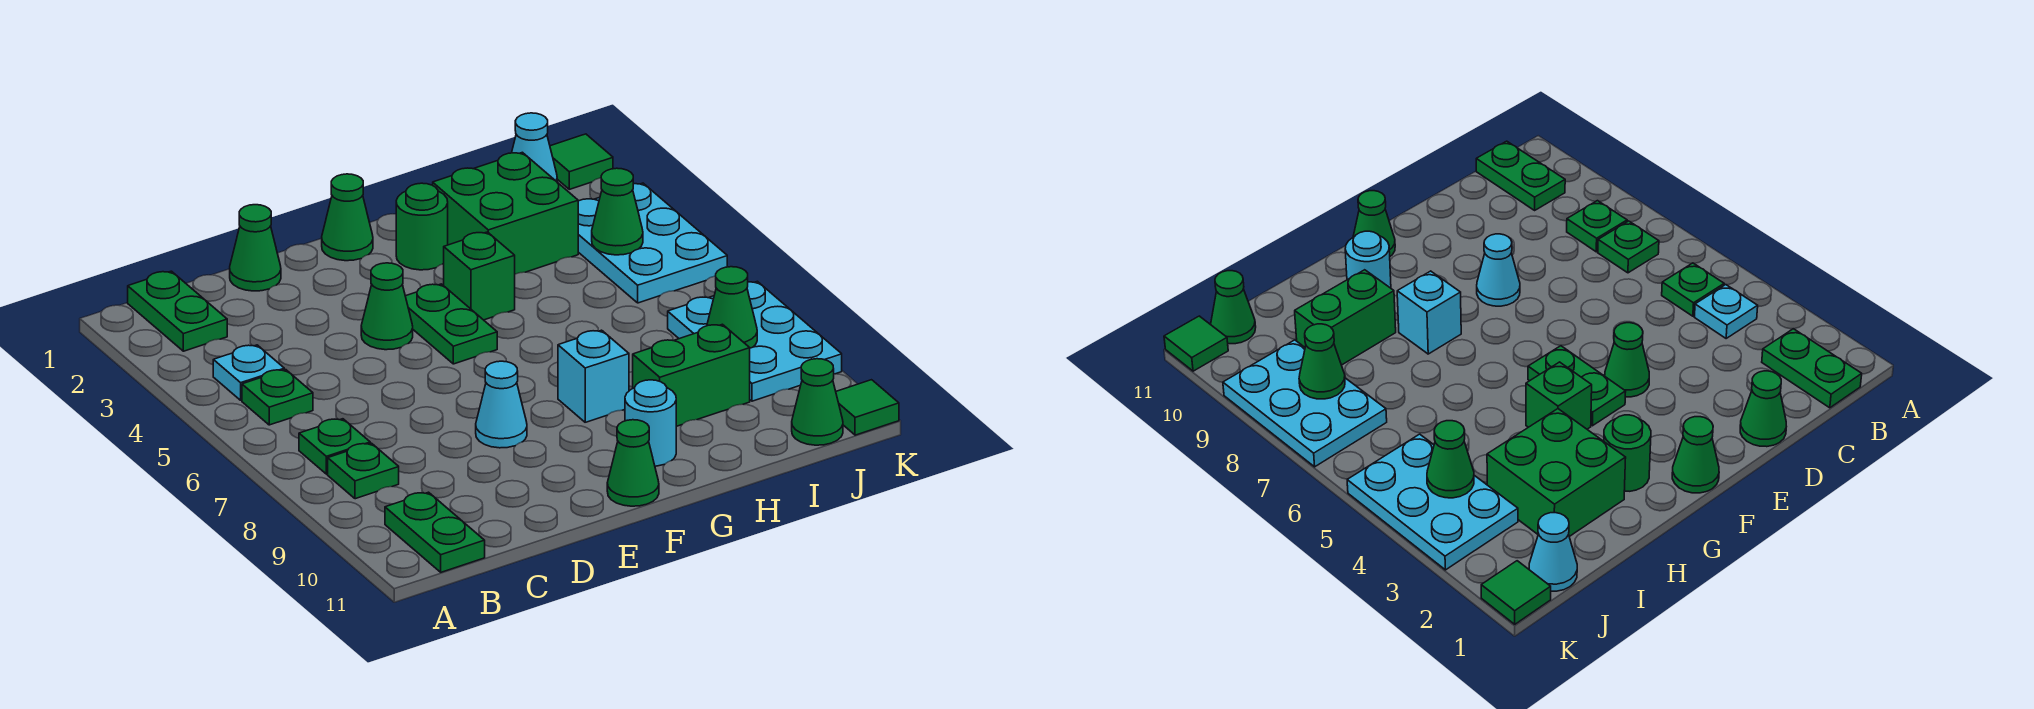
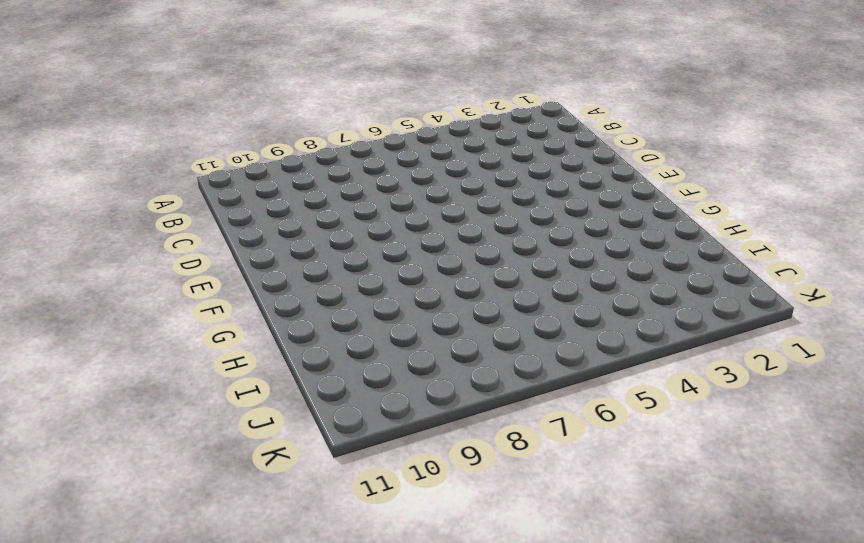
none -> green 1x2 plate [128,271,227,351]
none -> cyan 1x1 plate [213,345,284,400]
none -> green 1x1 plate [242,370,313,425]

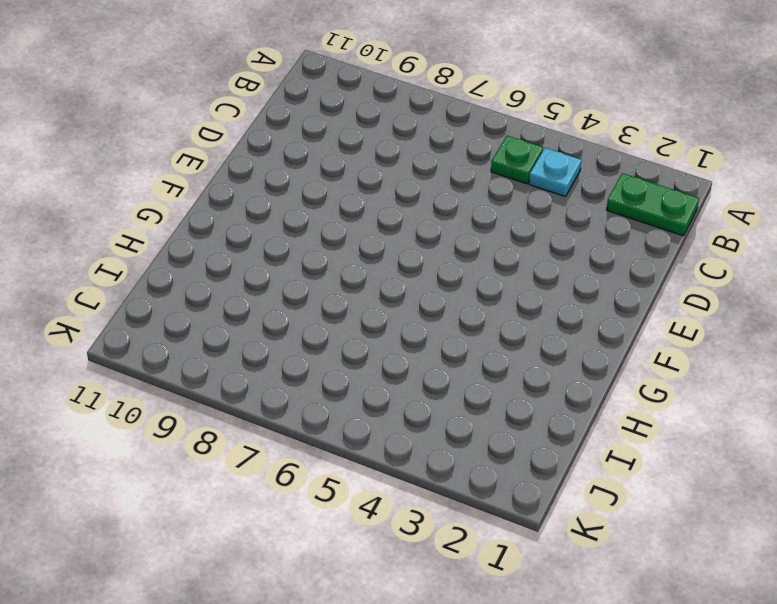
none -> green 1x1 plate [299,419,370,474]
none -> green 1x1 plate [328,443,399,499]
none -> green 1x2 plate [385,492,485,572]

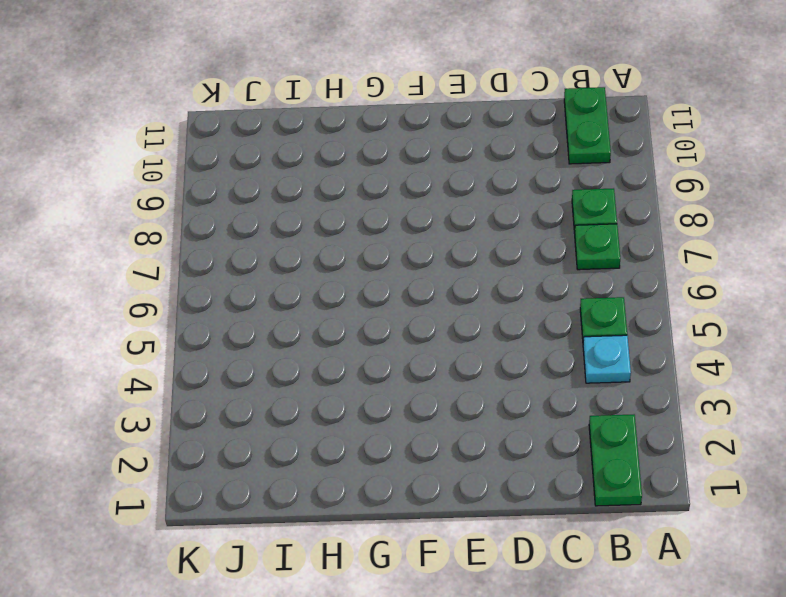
none -> green 1x1 cone [230,205,281,291]
none -> green 1x1 cone [361,263,413,350]
none -> cyan 1x1 cone [476,361,527,448]

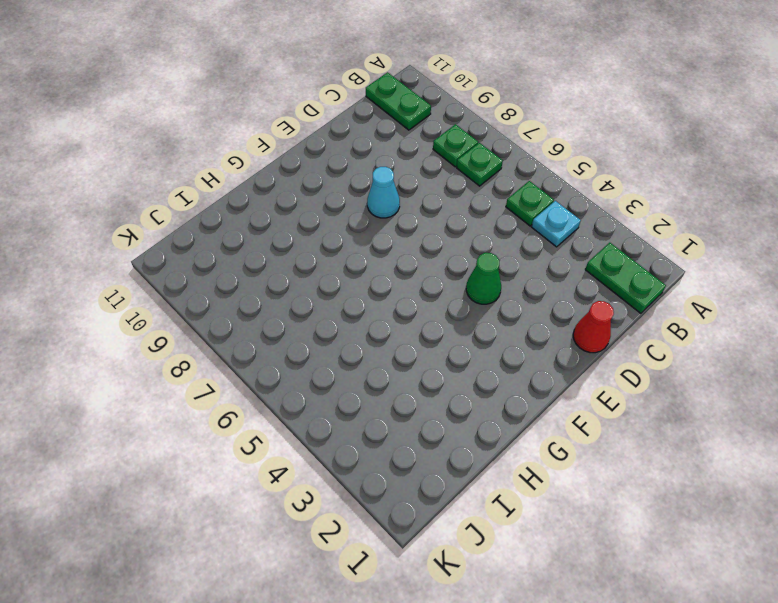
red 1x1 cone [573,301,614,353] -> green 1x1 cone [230,205,281,291]
none -> green 1x1 cone [322,174,373,261]
none -> green 1x2 plate [405,284,497,364]
none -> green 1x1 cone [607,420,659,506]

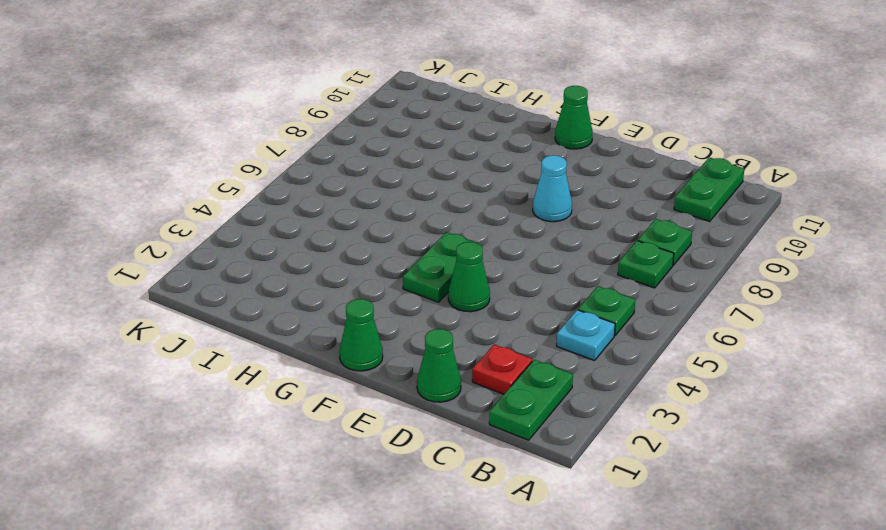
red 1x1 plate [472,344,532,394] -> none
none -> green 1x1 round brick [396,183,448,270]
none -> green 1x1 brick [444,232,515,320]
none -> cyan 1x1 brick [558,330,629,422]

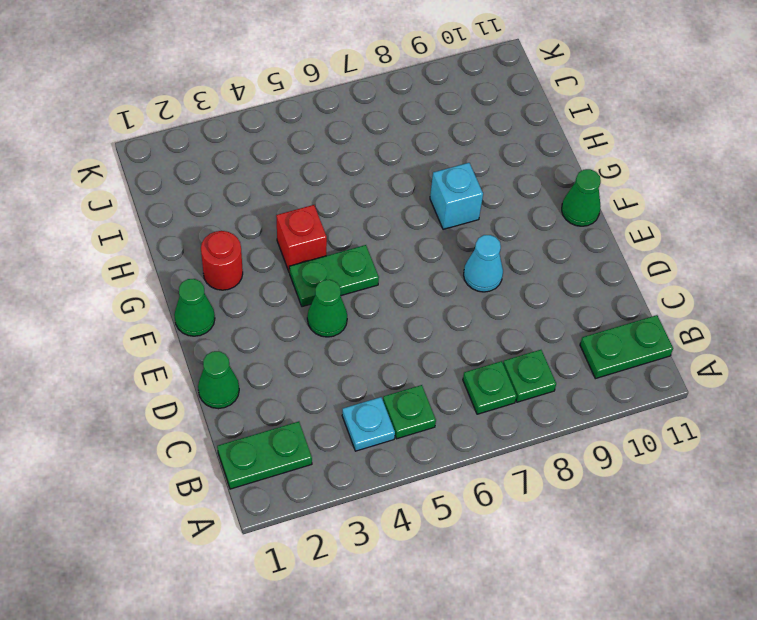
red 1x1 round brick [201,231,243,290] -> green 1x1 round brick [396,183,448,270]
red 1x1 brick [276,205,327,273] -> green 1x1 brick [444,232,515,320]
none -> cyan 1x1 round brick [625,380,676,466]
none -> green 2x2 brick [433,152,578,274]
none -> green 1x2 brick [633,324,750,426]

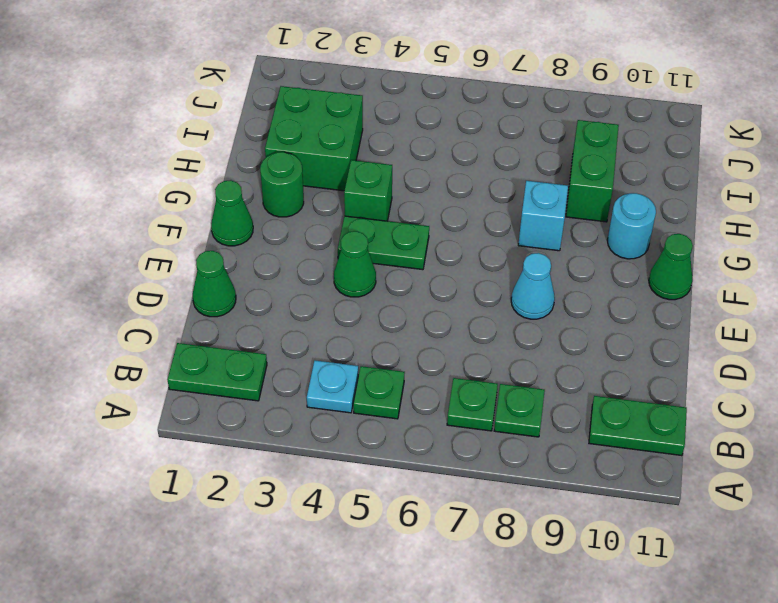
none -> cyan 1x1 cone [512,113,557,182]
none -> cyan 2x3 plate [578,183,727,303]
none -> cyan 2x3 plate [668,281,842,401]

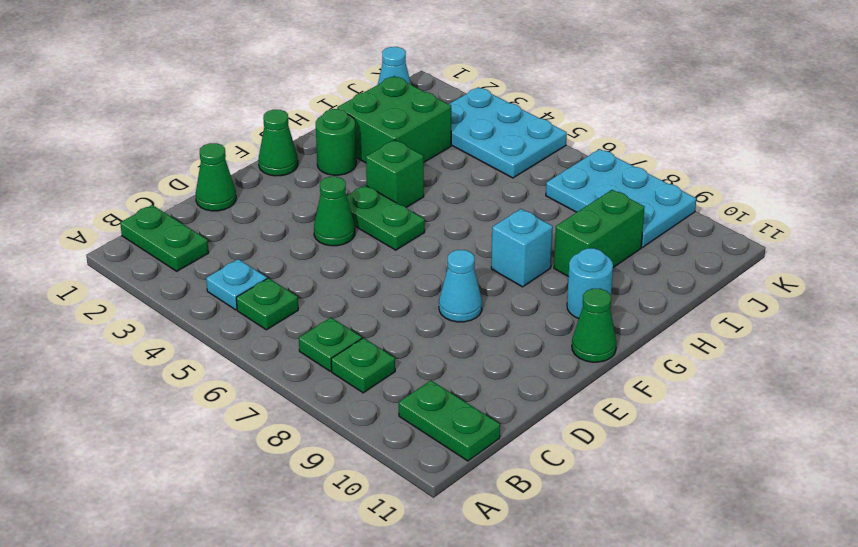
none -> green 1x1 cone [792,359,843,445]
none -> green 1x1 tile [550,134,613,189]
none -> green 1x1 tile [836,380,899,435]

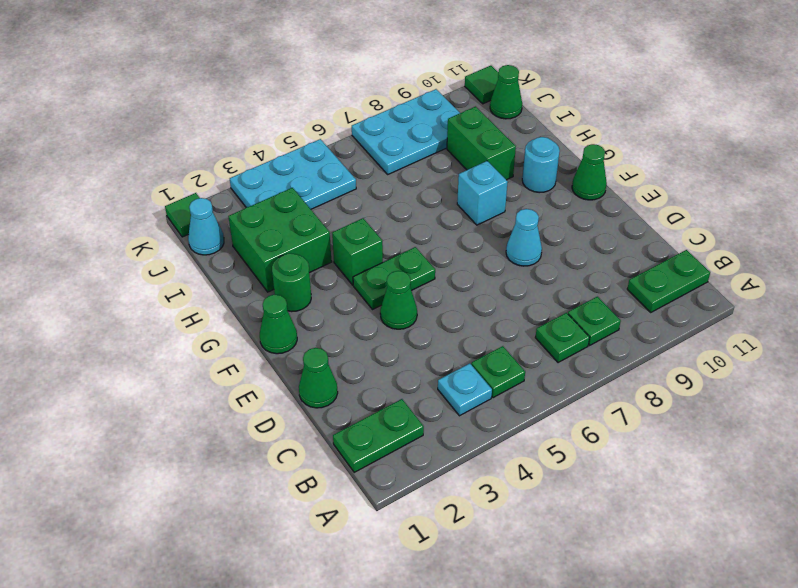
none -> green 1x1 cone [592,168,643,255]
none -> green 1x1 cone [707,267,757,348]

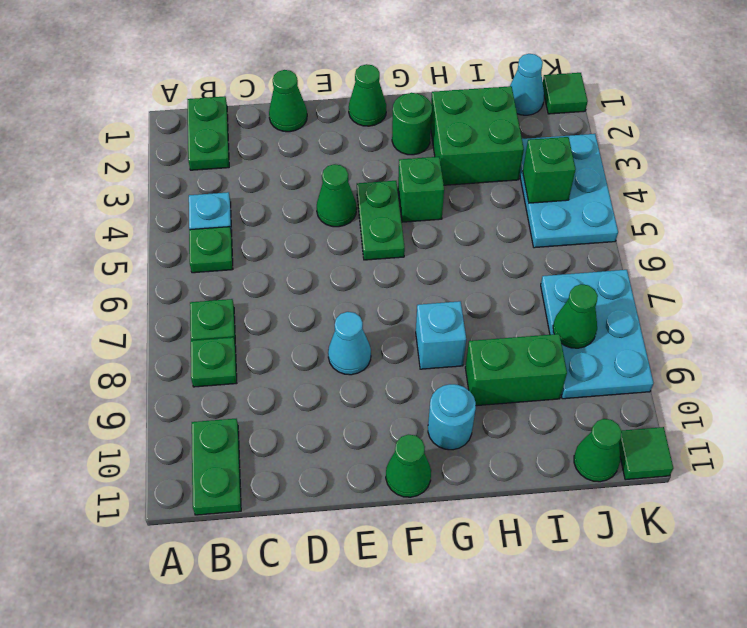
green 1x1 brick [523,137,576,203] -> green 1x1 cone [592,168,643,255]

